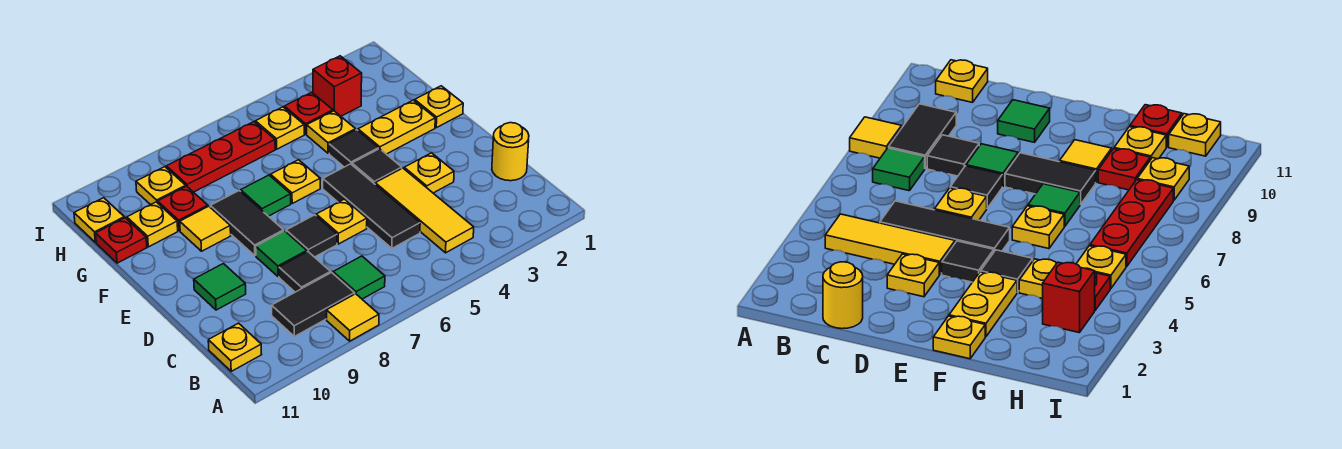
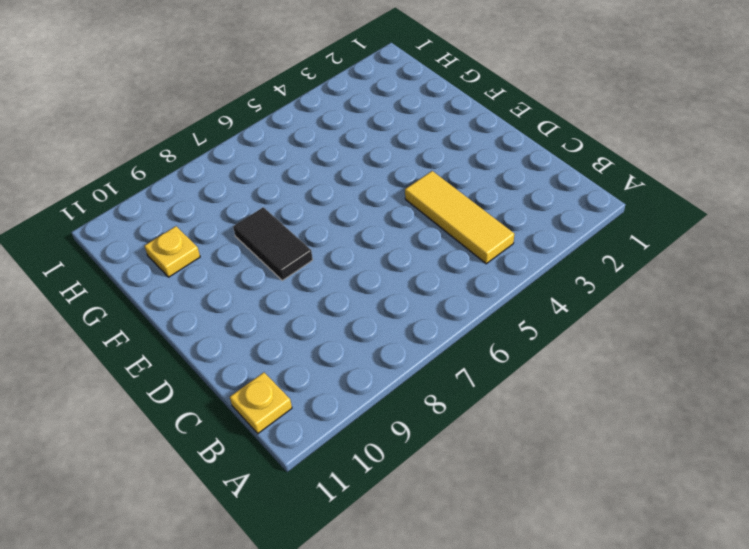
none -> yellow 1x1 tile [327,294,379,341]
none -> green 1x1 tile [333,256,385,299]
none -> black 1x2 tile [272,273,355,336]
none -> yellow 1x1 round brick [492,123,529,181]

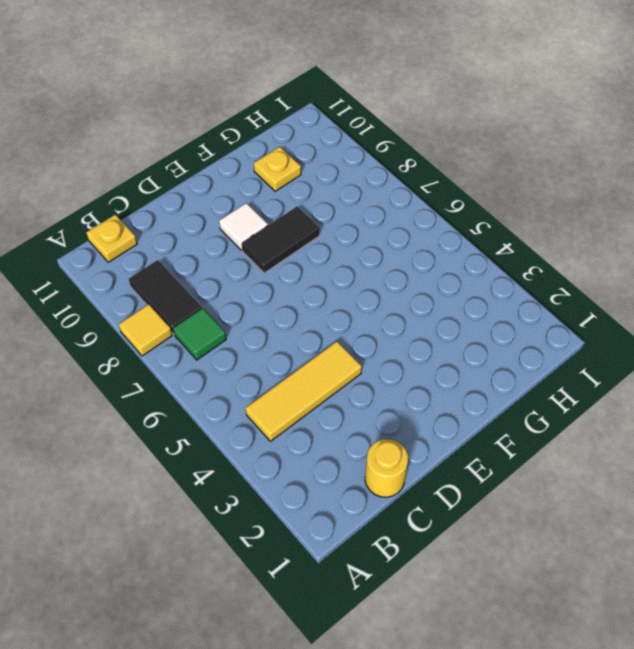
white 1x1 tile [219,203,268,250] -> none
none -> black 1x3 tile [323,164,420,248]
none -> black 1x1 tile [279,252,331,292]
none -> yellow 1x1 plate [404,153,454,193]
none -> yellow 1x1 plate [316,199,367,244]

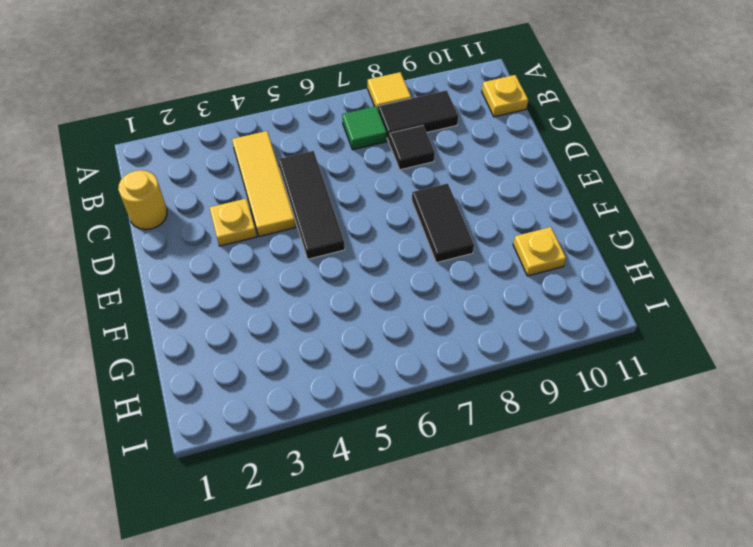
none -> yellow 1x1 plate [316,199,367,244]
none -> black 1x1 tile [286,215,337,257]
none -> green 1x1 tile [256,231,307,277]
none -> green 1x1 tile [194,264,246,310]

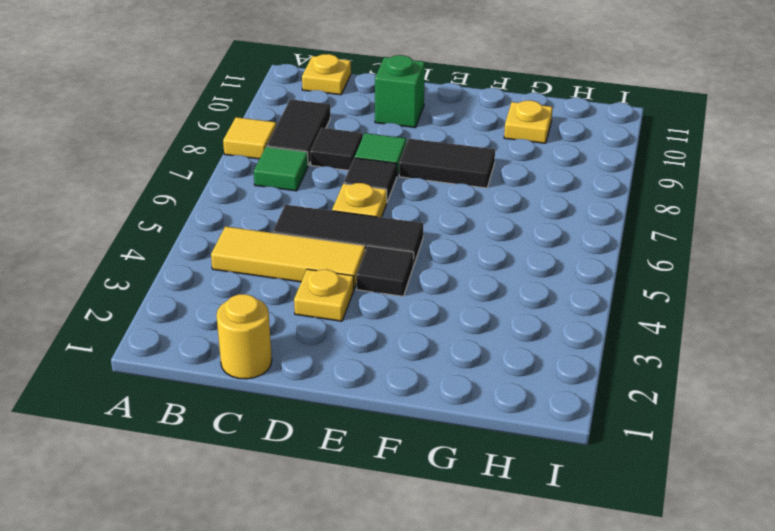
green 1x1 brick [375,55,425,128] -> green 1x1 tile [194,264,246,310]
none -> yellow 1x1 plate [415,86,463,128]
none -> yellow 1x2 plate [358,100,435,154]
none -> black 1x1 tile [329,130,378,167]
none -> yellow 1x1 plate [270,160,320,203]

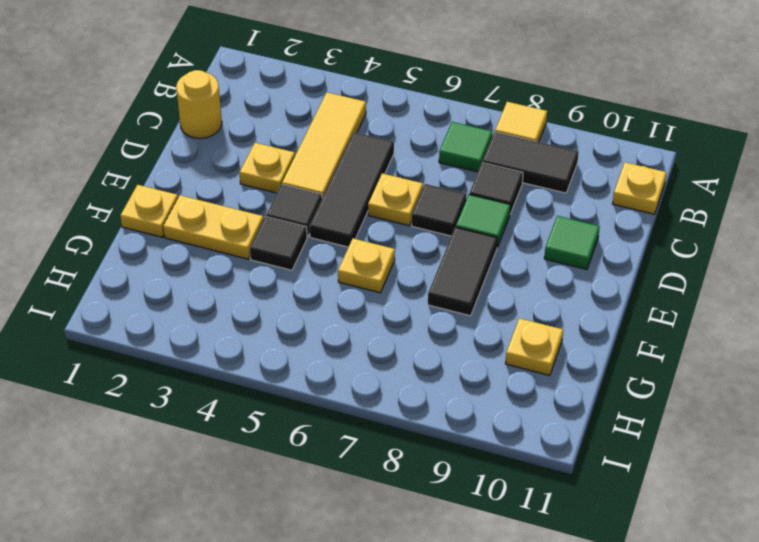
none -> green 1x1 tile [241,175,291,216]
none -> yellow 1x1 tile [180,206,231,251]
none -> yellow 1x1 plate [307,111,356,153]
none -> red 1x1 plate [158,186,208,231]

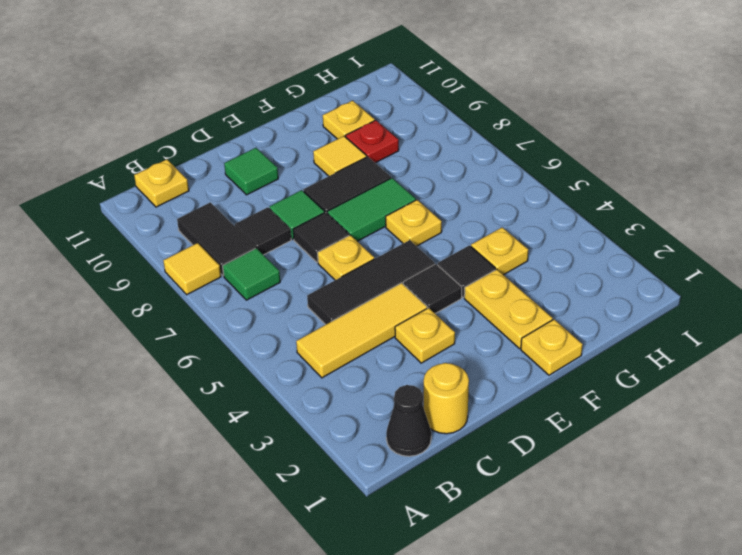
black 1x1 cone [386,385,431,456] -> none
green 1x2 tile [327,178,416,241] -> green 1x1 tile [241,175,291,216]
none -> red 1x1 plate [96,218,147,263]
none -> red 1x1 brick [313,56,362,116]
none -> red 1x1 plate [284,92,333,134]
none -> yellow 1x1 plate [255,107,304,149]

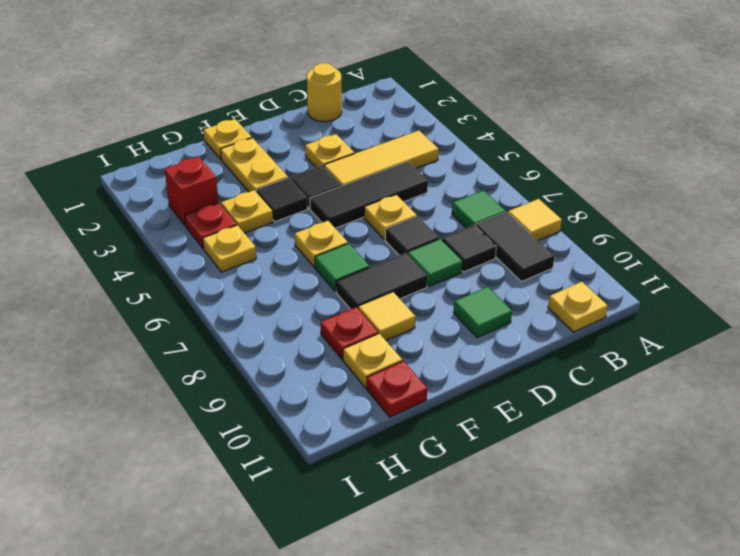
none -> red 1x3 plate [166,122,275,192]
none -> yellow 1x1 plate [136,167,186,205]
none -> yellow 1x1 plate [74,198,124,242]

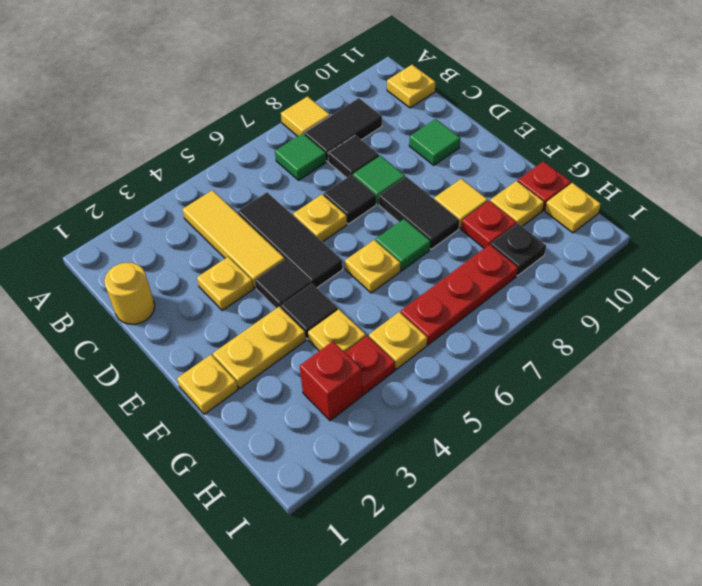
black 1x1 plate [491,224,546,276] -> yellow 1x1 plate [136,167,186,205]

